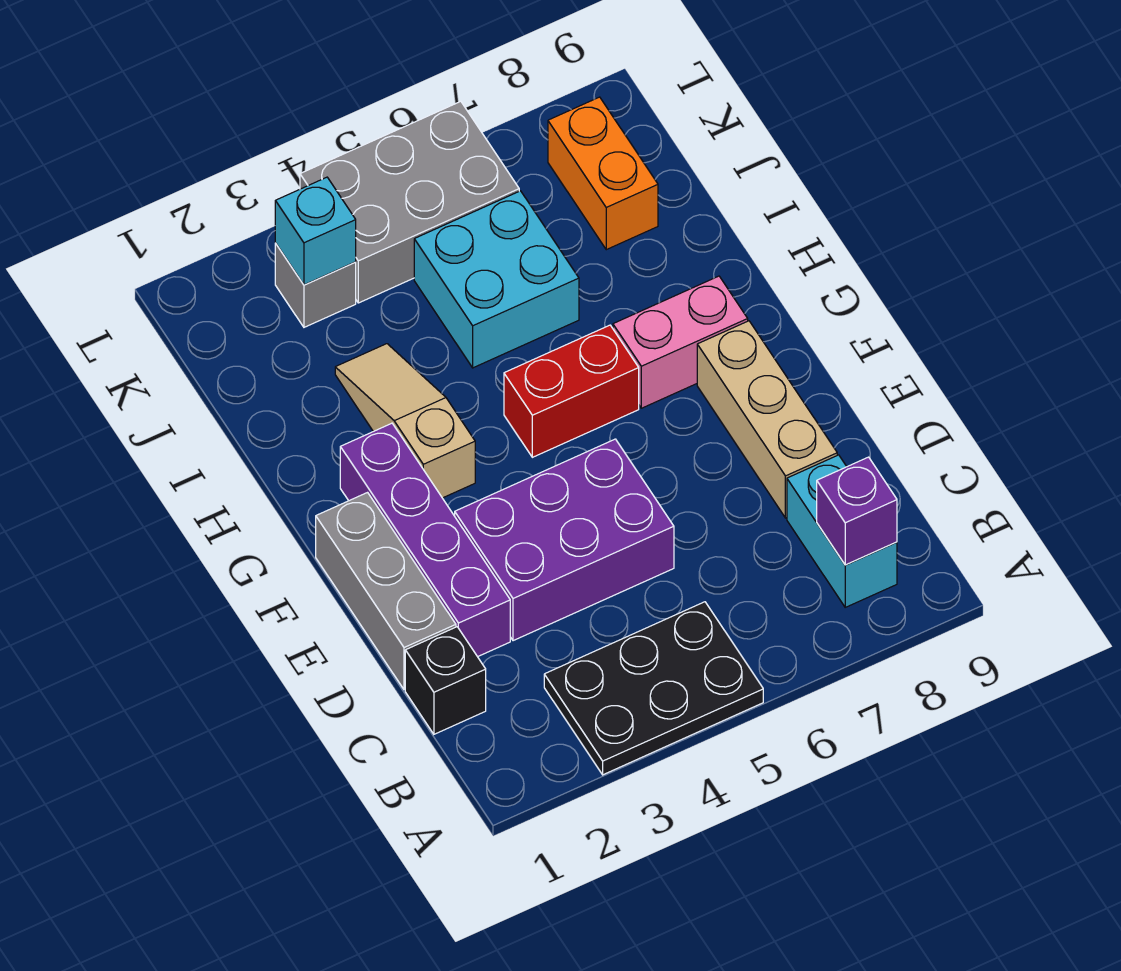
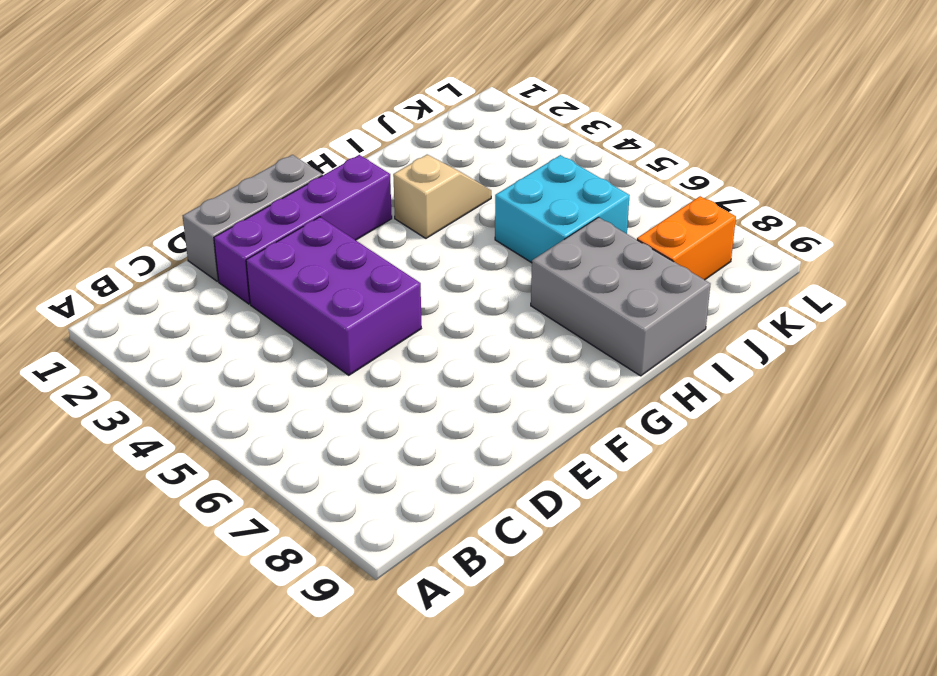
tan 1x2 slope [393,155,491,238] -> tan 1x3 slope [335,344,475,498]
grey 2x3 brick [531,217,710,376] -> grey 2x3 brick moved to [300,101,519,303]
none -> black 2x3 plate [544,602,763,775]
none -> cyan 1x2 brick [787,455,897,607]
none -> black 1x1 brick [405,627,486,734]

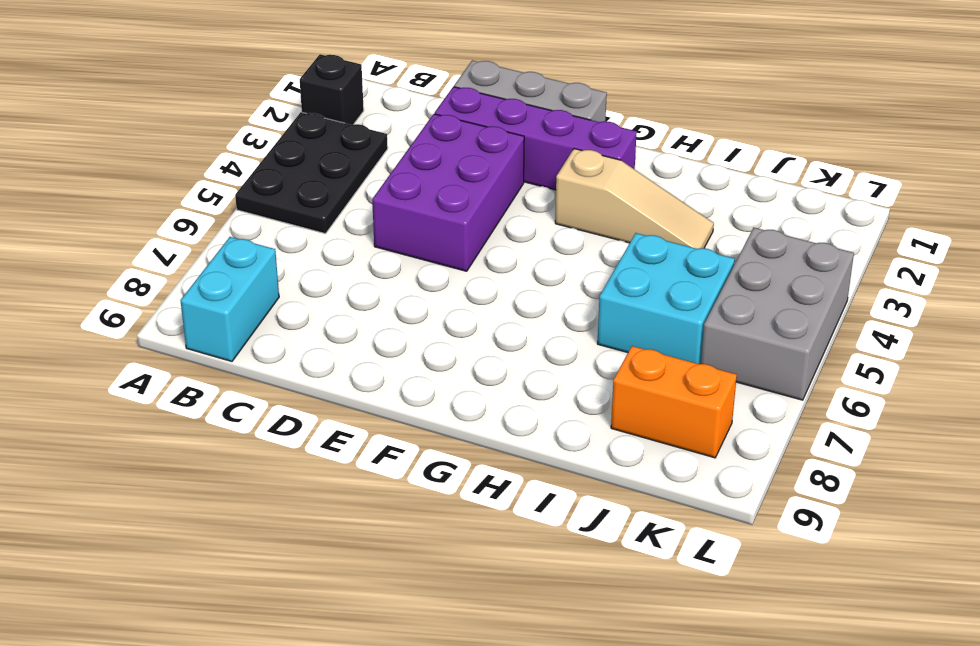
black 1x1 brick [300,54,364,125] -> black 1x1 brick moved to [405,627,486,734]
cyan 1x2 brick [180,237,279,361] -> cyan 1x2 brick turned to [787,455,897,607]
none -> tan 1x3 brick [697,321,837,518]
none -> red 1x2 brick [504,325,639,457]
none -> pink 1x2 brick [613,276,748,408]

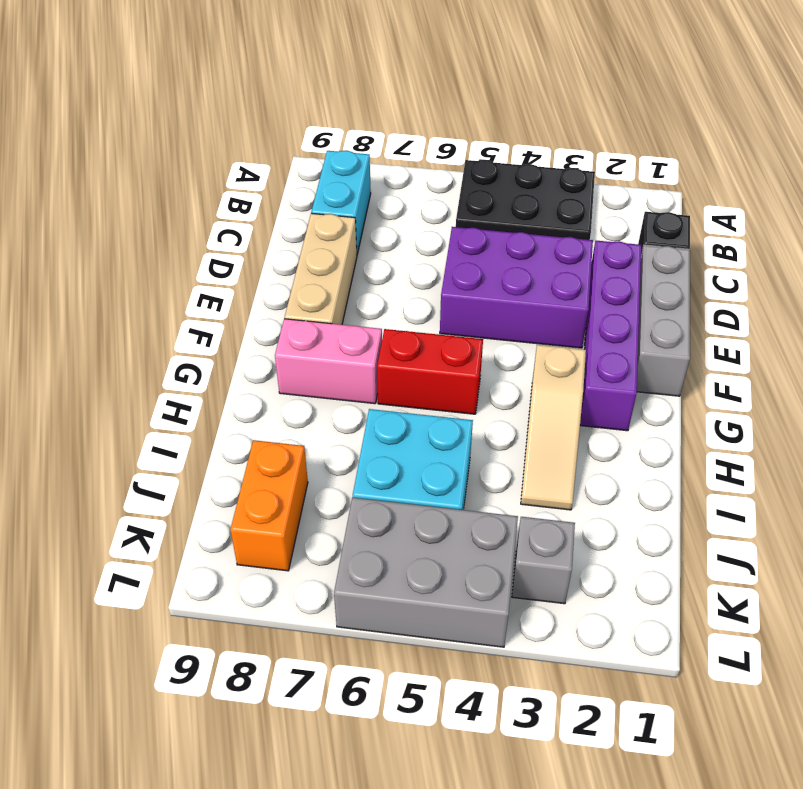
none -> purple 1x1 brick [817,457,897,565]
none -> cyan 1x1 brick [275,177,356,285]

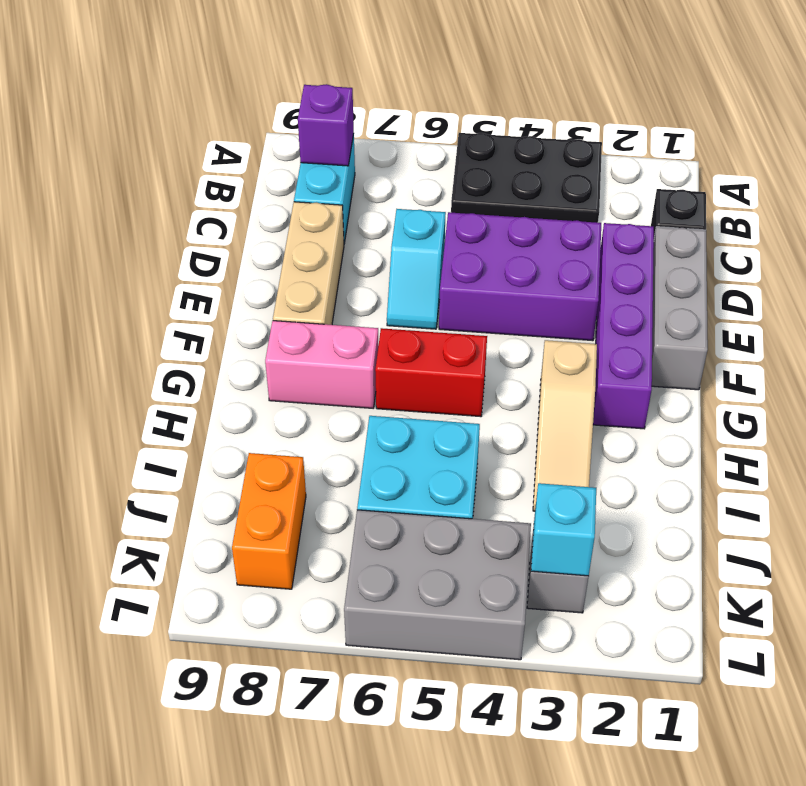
cyan 1x2 slope [387,209,446,329] -> none

